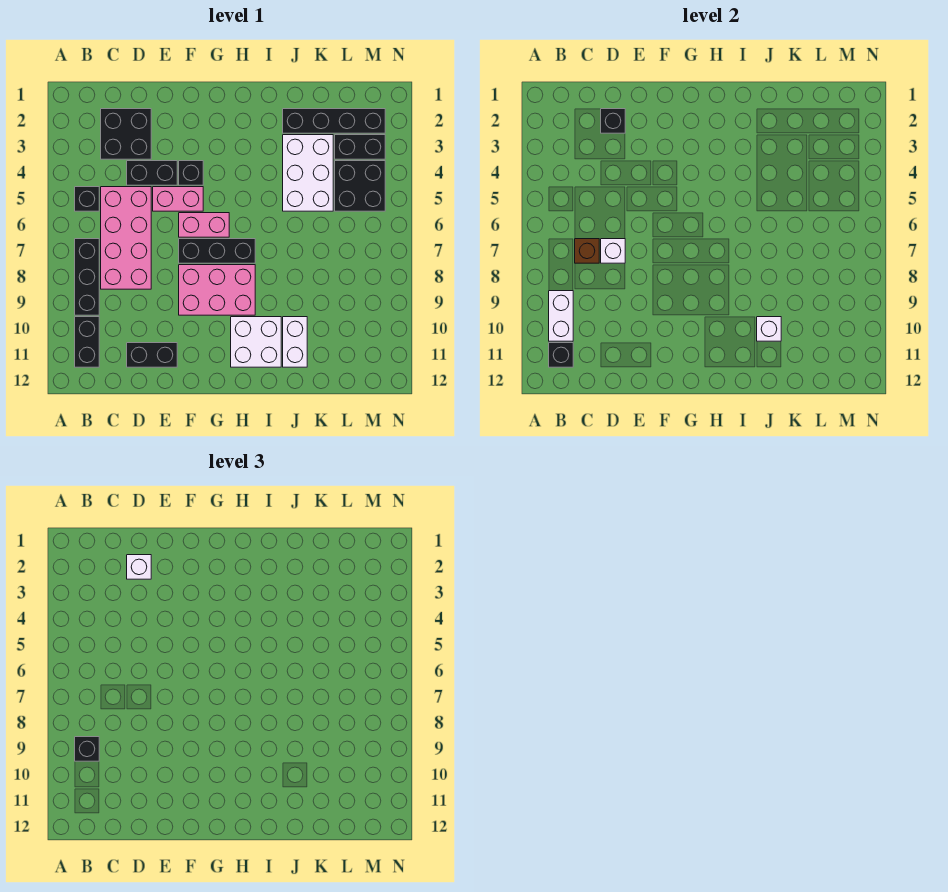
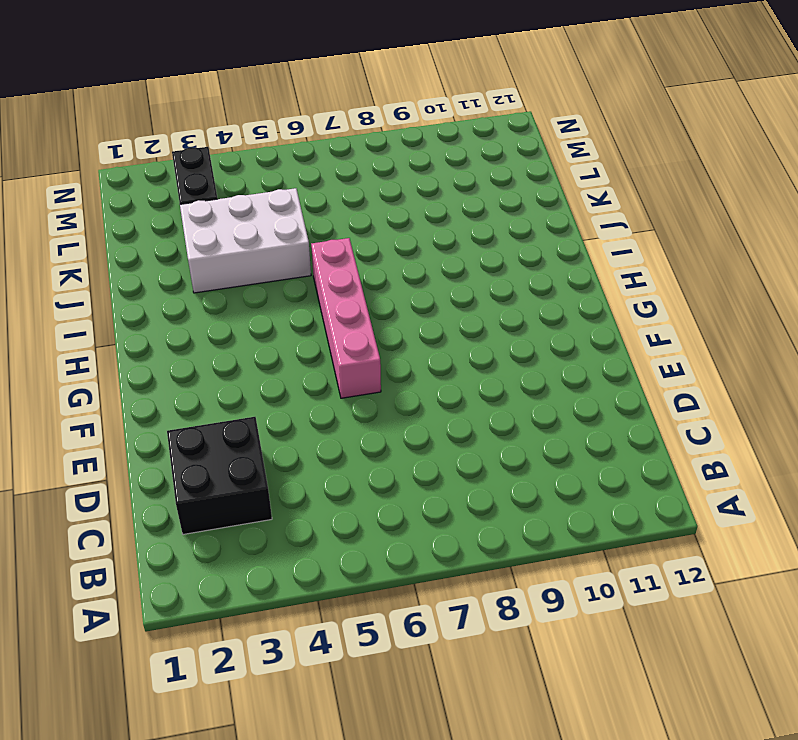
pink 1x4 brick [311,238,381,398] -> pink 1x2 brick [179,213,229,237]
none -> black 1x1 brick [75,187,99,211]
none -> black 1x3 brick [75,239,99,315]
none -> black 1x2 brick [75,317,99,367]

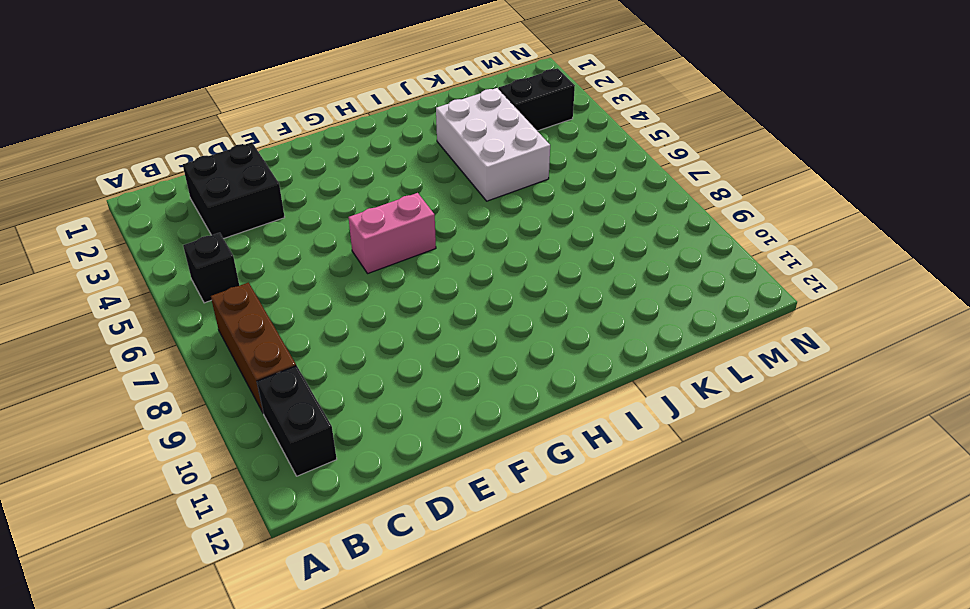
brown 1x3 brick [211,283,296,412] -> black 1x3 brick [75,239,99,315]
none -> pink 2x4 brick [101,187,151,289]
none -> black 1x2 brick [127,161,177,185]
none -> black 1x2 brick [127,343,177,367]

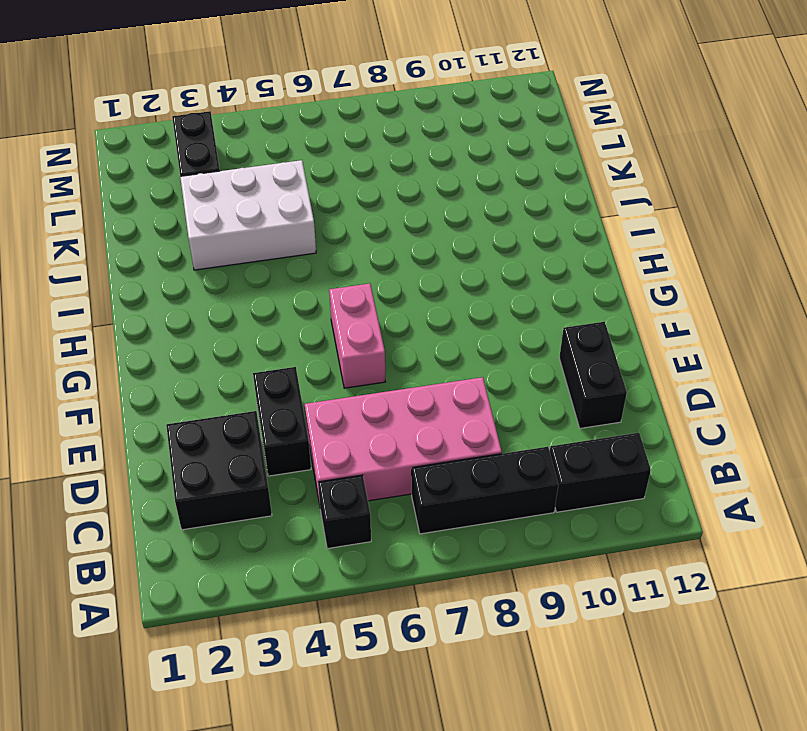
none -> pink 1x2 brick [153,187,203,211]
none -> black 1x1 brick [179,161,203,185]
none -> black 1x3 brick [179,239,255,263]

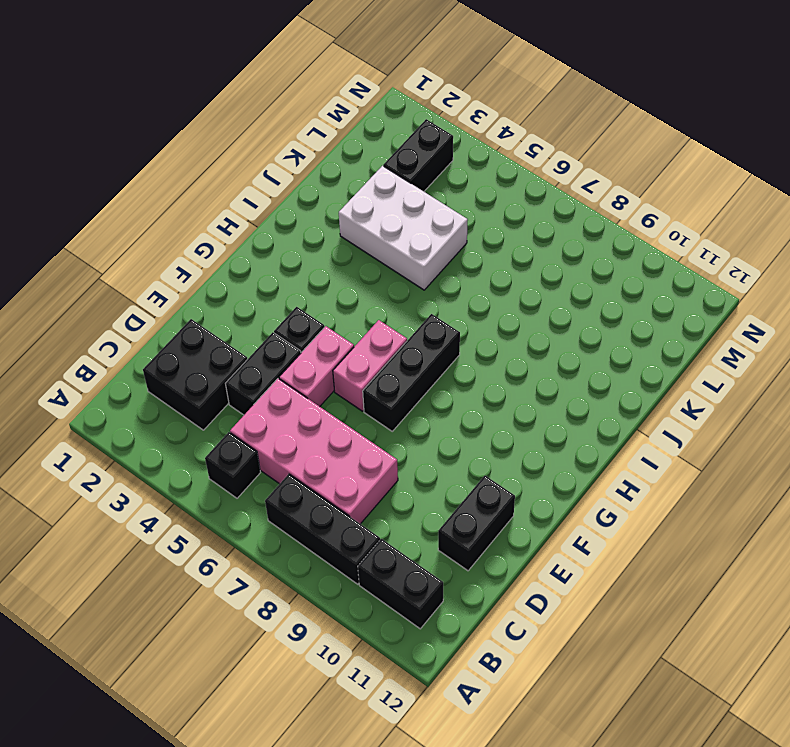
none -> pink 2x3 brick [179,265,255,315]
none -> white 2x2 brick [231,317,281,367]
none -> black 1x4 brick [283,109,385,133]

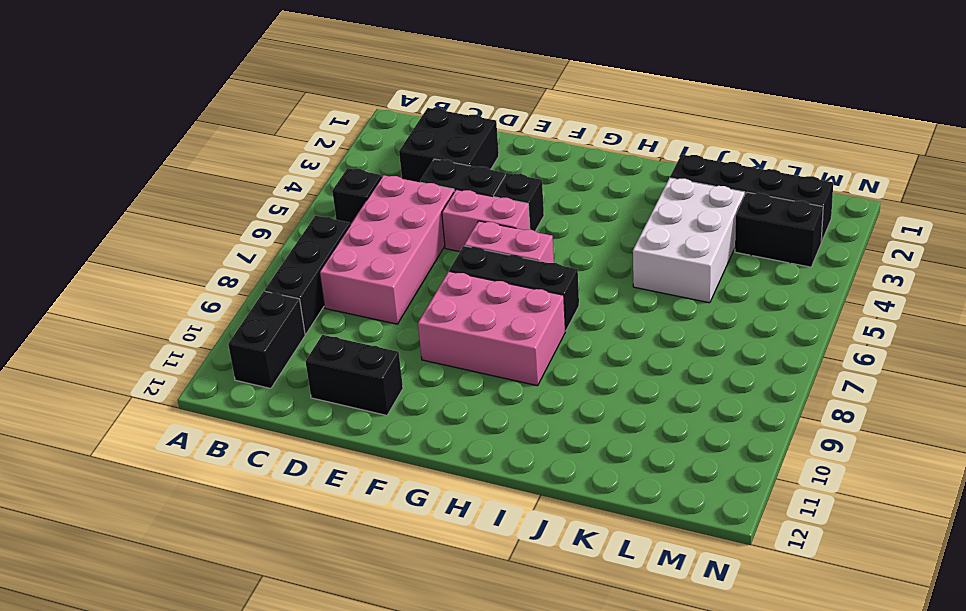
none -> white 2x2 brick [231,317,281,367]
none -> white 1x2 brick [283,317,307,367]
none -> black 2x2 brick [335,161,385,211]

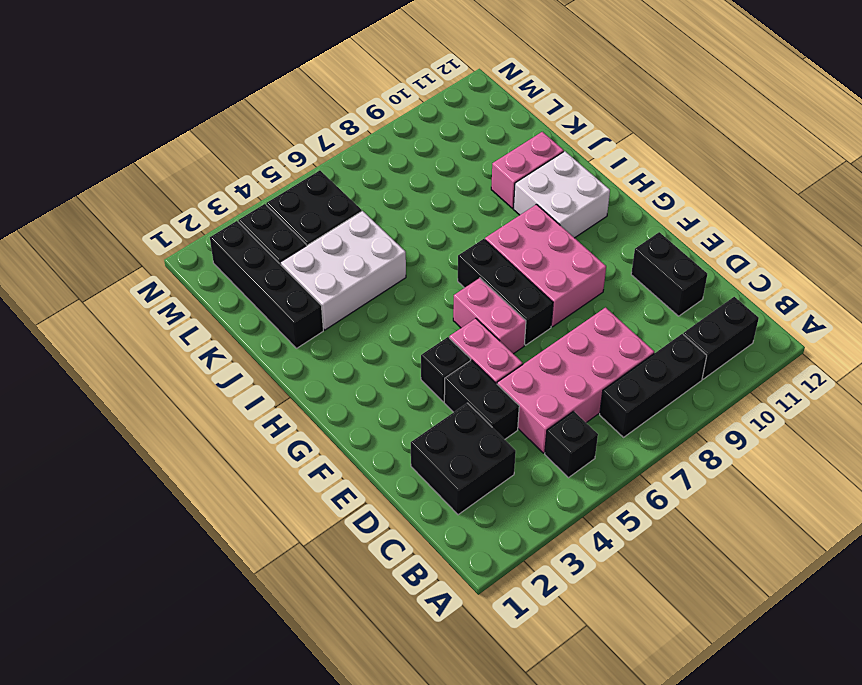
pink 1x2 brick [491,132,564,208] -> white 1x2 brick [283,317,307,367]
none -> white 1x2 brick [549,291,573,341]
none -> black 1x1 brick [549,343,573,367]
none -> brown 1x1 brick [575,239,599,263]

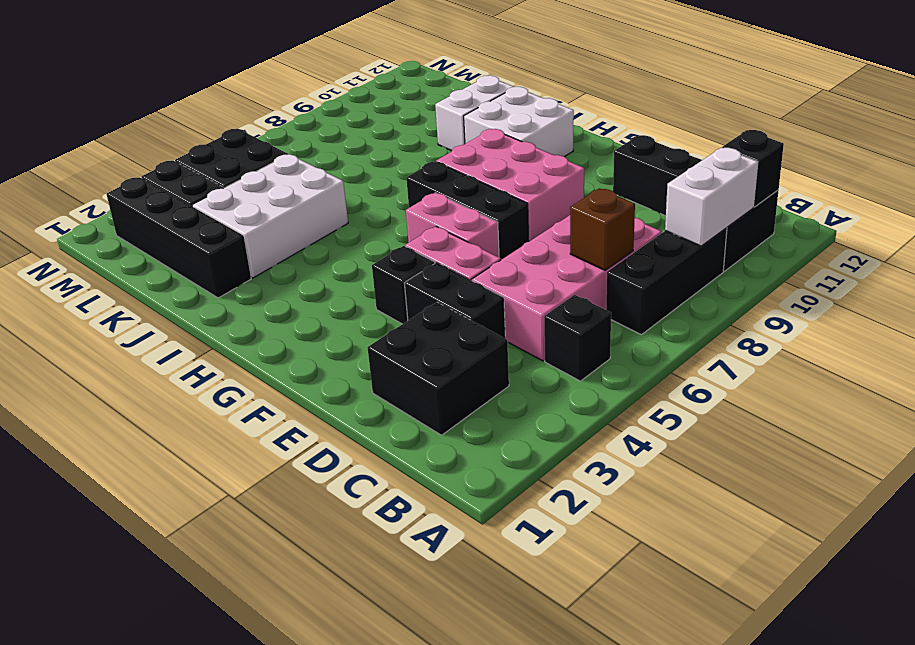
none -> black 1x1 brick [601,109,625,133]
none -> white 1x1 brick [601,239,625,263]
none -> white 1x1 brick [757,317,781,341]

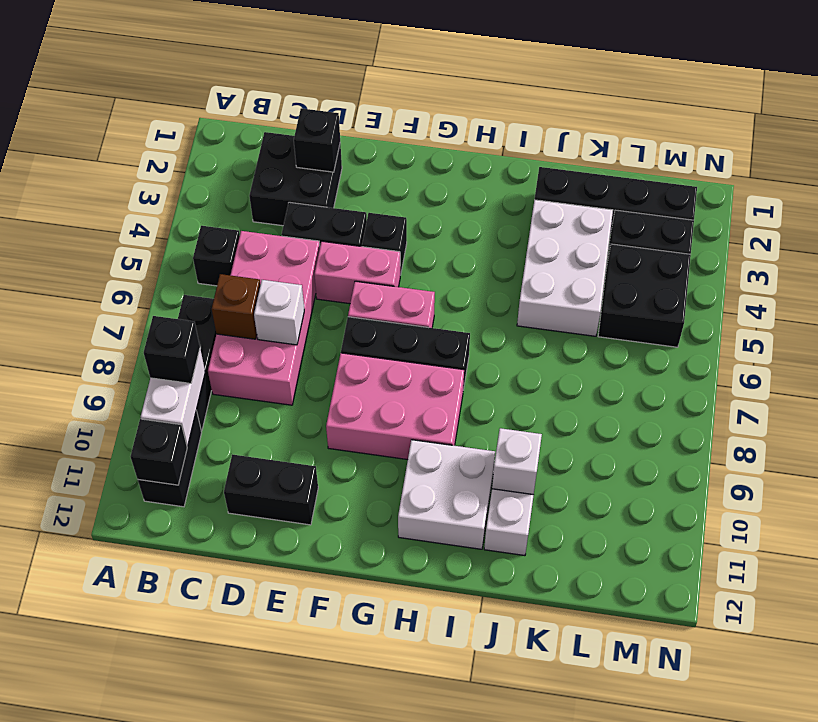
none -> white 1x1 brick [127,555,151,579]

